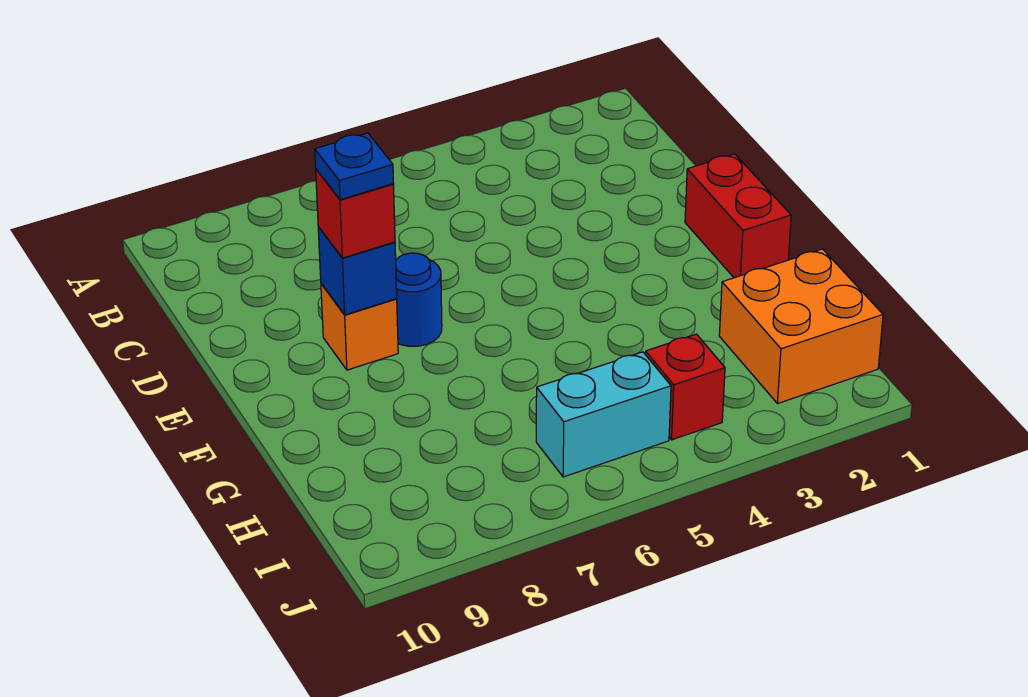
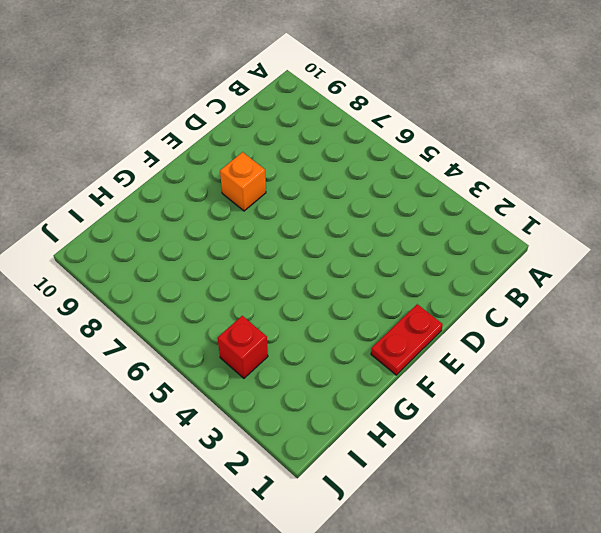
red 1x2 plate [371,304,443,375] -> red 1x2 brick [685,154,791,278]
none -> blue 1x1 round brick [396,253,442,346]
none -> orange 2x2 brick [719,249,883,404]

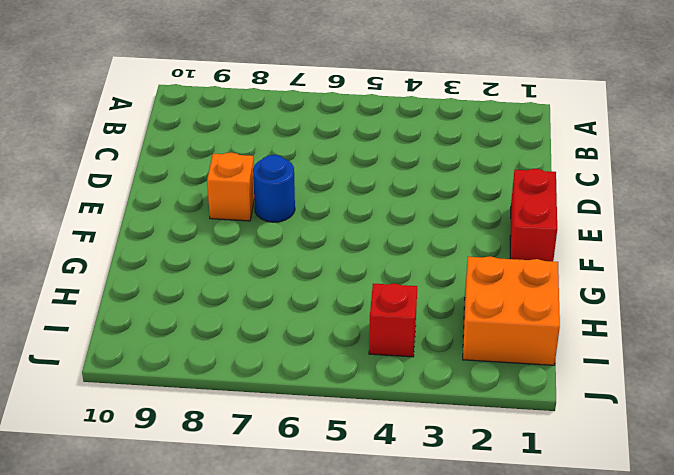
none -> cyan 1x2 brick [536,352,671,477]
none -> blue 1x1 brick [318,227,397,315]

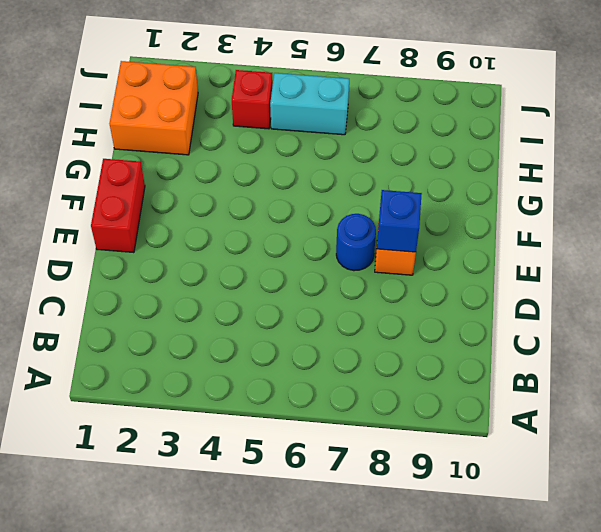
none -> red 1x1 brick [316,169,395,258]
none -> blue 1x1 plate [315,133,394,200]

